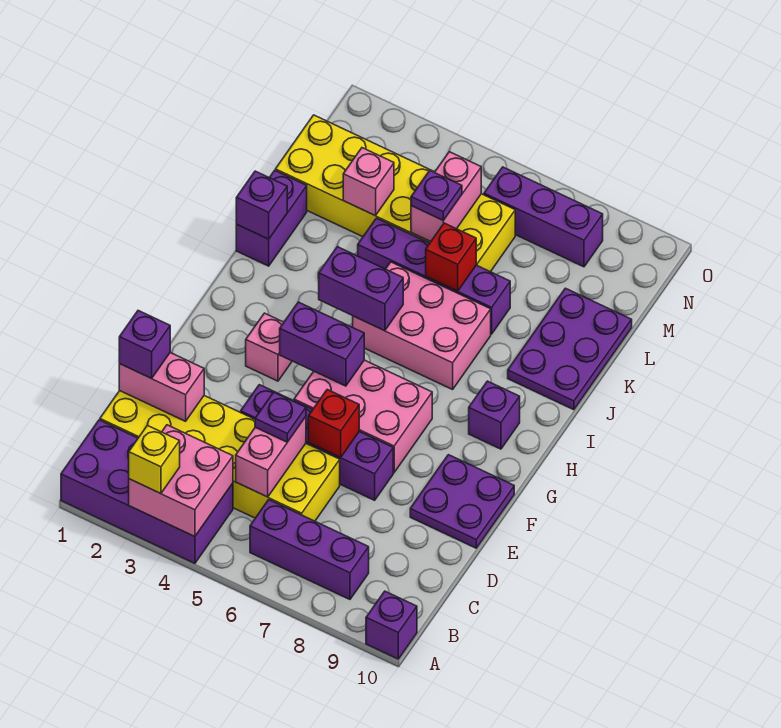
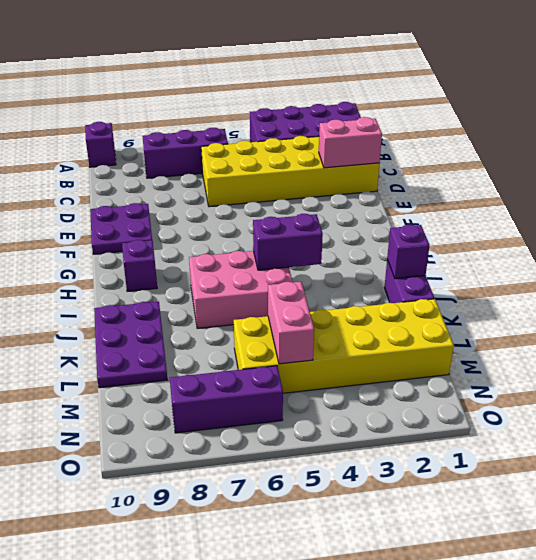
none -> purple 1x4 brick [241,385,393,500]
none -> pink 2x3 brick [294,360,432,473]
none -> pink 1x1 brick [246,313,292,381]

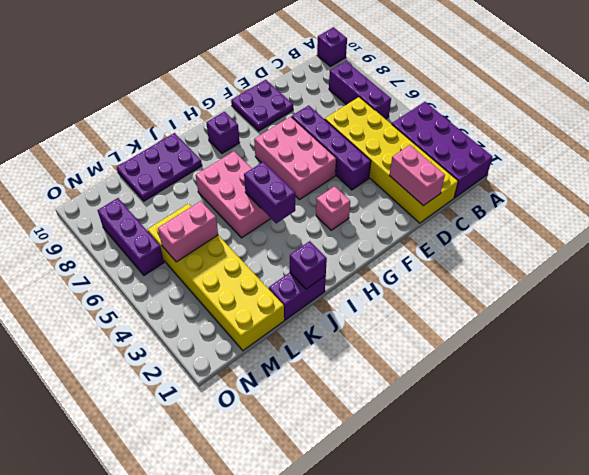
none -> purple 1x4 brick [358,218,510,334]
none -> pink 2x2 brick [129,425,233,537]
none -> pink 1x2 brick [236,417,306,497]

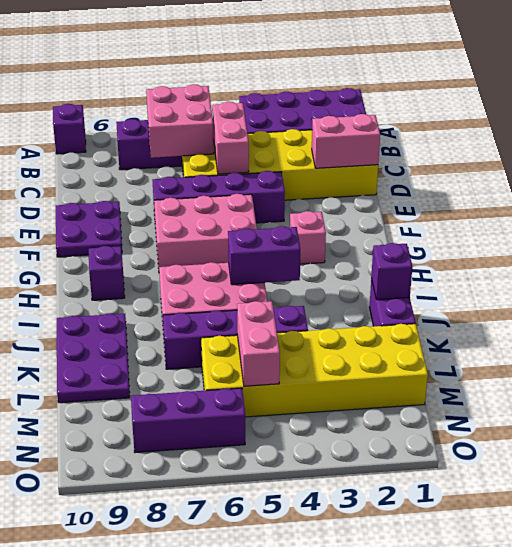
pink 2x2 brick [146,84,214,158] -> pink 2x2 brick moved to [129,425,233,537]
none -> red 1x1 brick [308,390,359,458]
none -> purple 1x2 brick [280,302,364,386]
none -> red 1x1 brick [426,223,476,291]

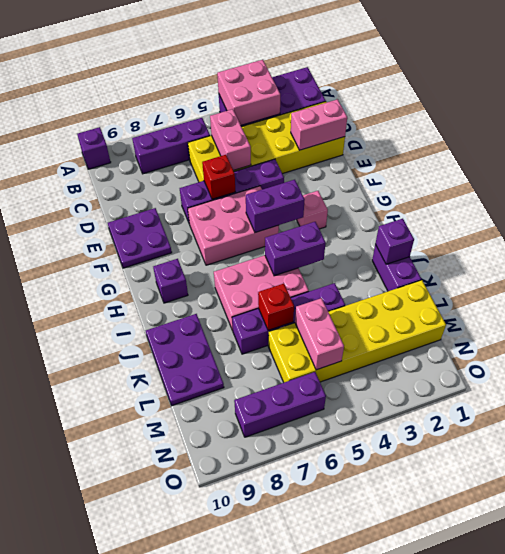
none -> pink 1x1 brick [343,148,394,216]
none -> yellow 1x1 brick [129,425,180,494]
none -> purple 1x1 brick [119,311,170,379]

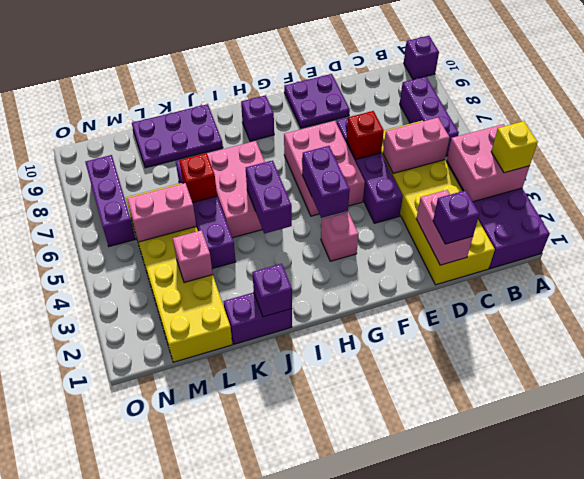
none -> purple 1x1 plate [255,392,306,442]
none -> purple 1x1 plate [411,171,462,220]

